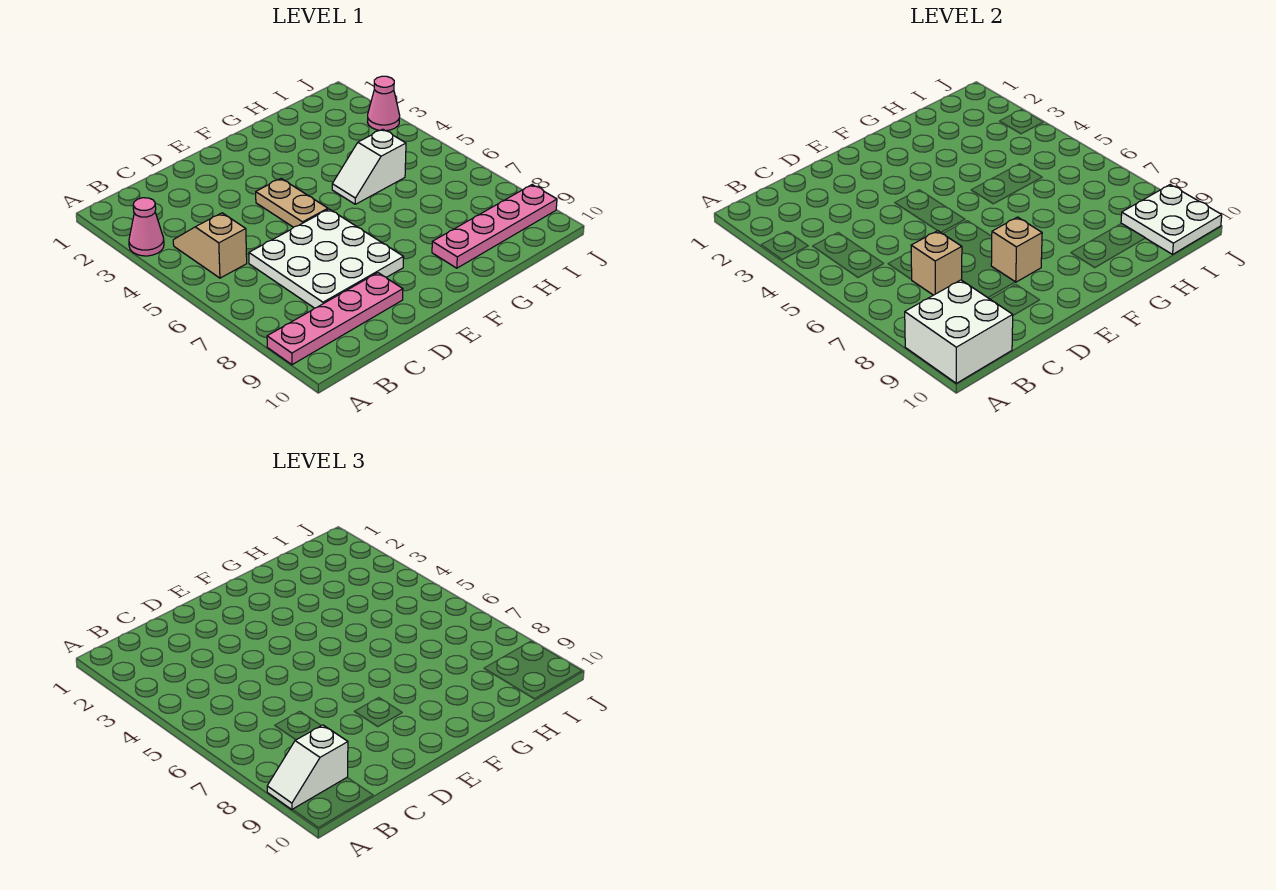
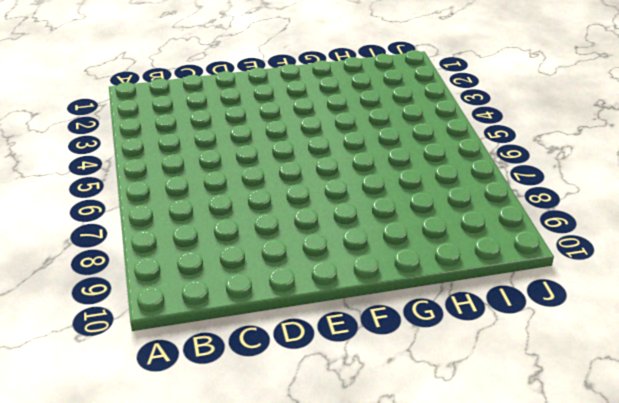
none -> pink 1x1 cone [129,198,164,256]
none -> pink 1x4 plate [267,273,403,365]
none -> tan 1x2 slope [173,213,247,278]

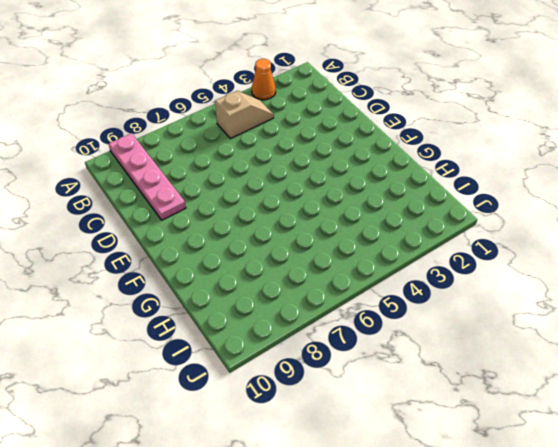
orange 1x1 cone [252,59,276,100] -> pink 1x1 cone [129,198,164,256]
none -> white 3x3 plate [249,209,404,308]
none -> tan 1x2 plate [256,179,328,227]
none -> white 1x2 slope [332,129,406,204]

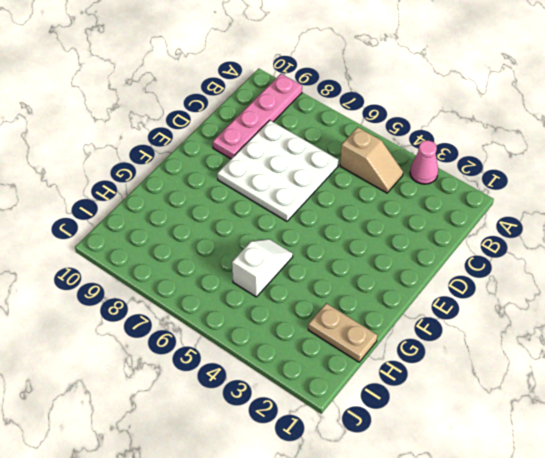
tan 1x2 plate [308,303,377,362] -> tan 1x2 plate moved to [256,179,328,227]
none -> pink 1x4 plate [432,185,557,268]
none -> pink 1x1 cone [367,76,400,131]
none -> white 2x2 brick [905,280,1013,383]

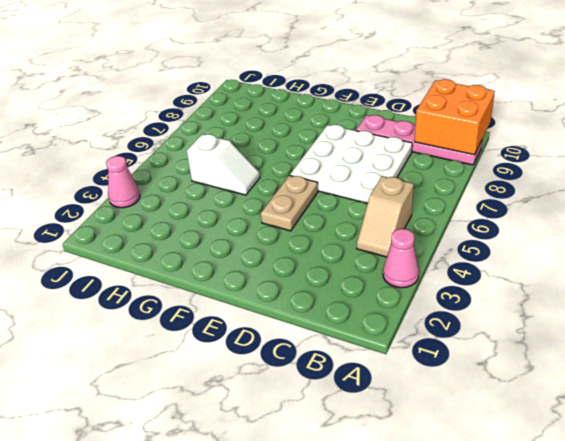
orange 2x2 brick [414,79,495,155] -> white 2x2 brick [905,280,1013,383]
none -> pink 1x4 plate [432,185,557,268]
none -> tan 1x1 brick [911,231,962,295]
none -> tan 1x1 brick [991,217,1042,282]

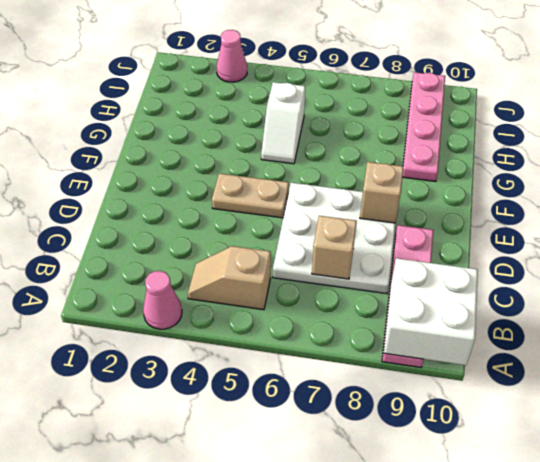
none -> white 2x2 plate [1121,185,1222,254]
none -> white 1x2 slope [267,725,348,810]

